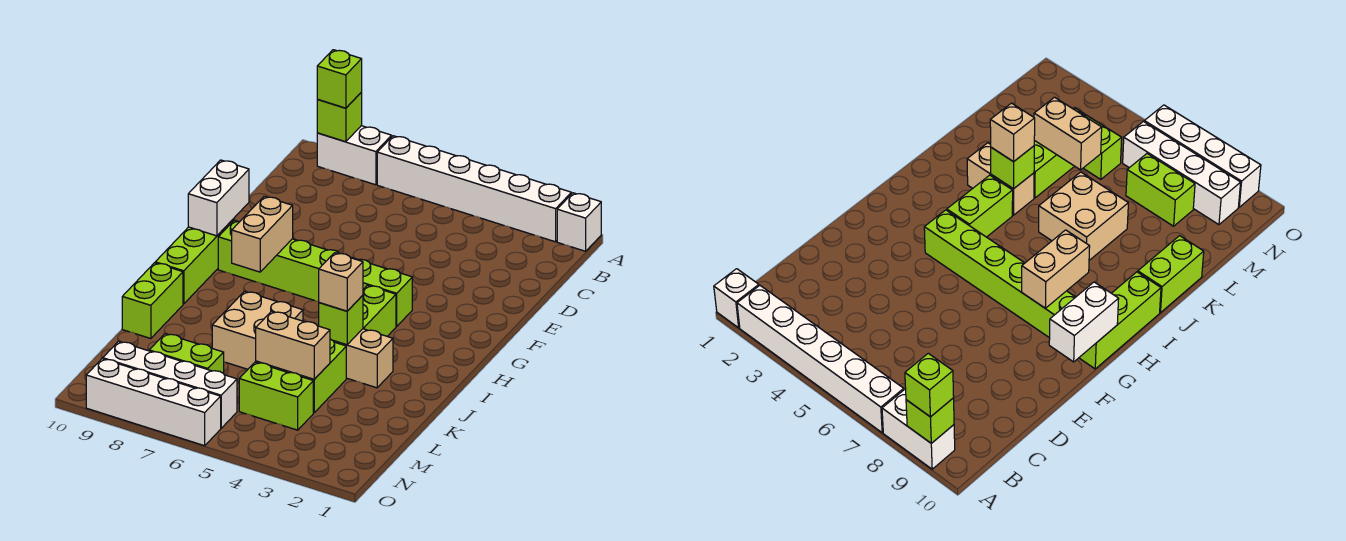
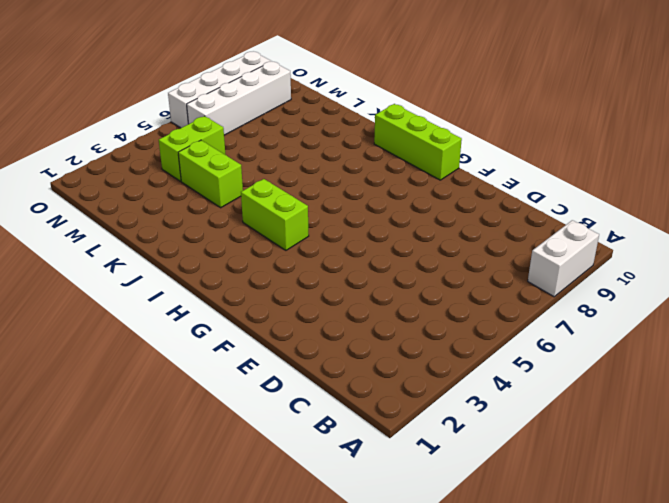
none -> white 1x1 brick [557,193,601,251]
none -> white 1x6 brick [377,136,571,242]
none -> lime 1x6 brick [218,220,412,326]

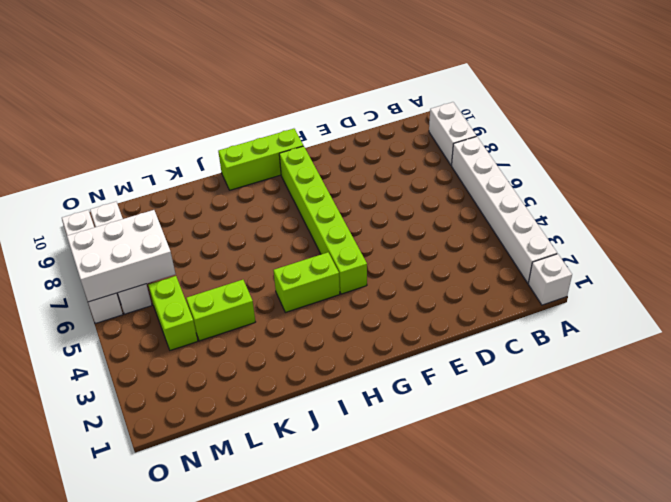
white 2x3 brick [67,210,175,302] -> none
none -> tan 1x2 brick [334,329,393,388]
none -> tan 2x2 brick [212,291,303,369]
none -> lime 1x2 brick [122,263,183,339]

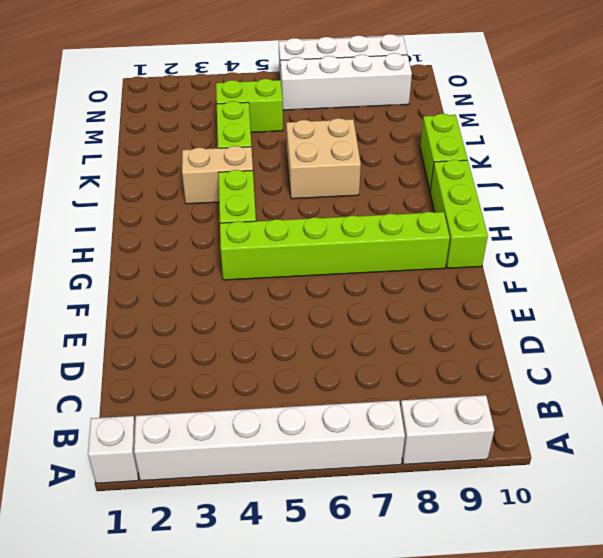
none -> lime 1x2 brick [149,334,224,373]
none -> lime 1x1 brick [317,92,362,142]
none -> white 1x2 brick [188,160,249,236]

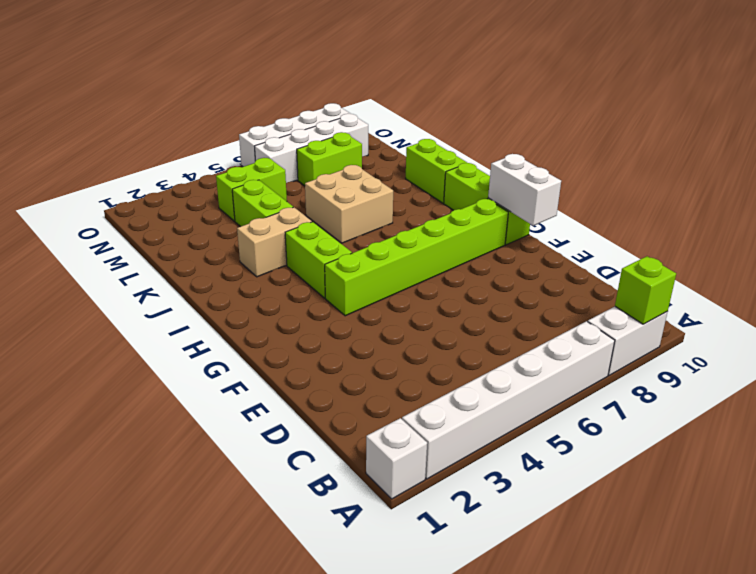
none -> tan 1x2 brick [232,196,293,272]
none -> lime 1x1 brick [319,295,363,345]
none -> tan 1x2 brick [256,311,330,379]

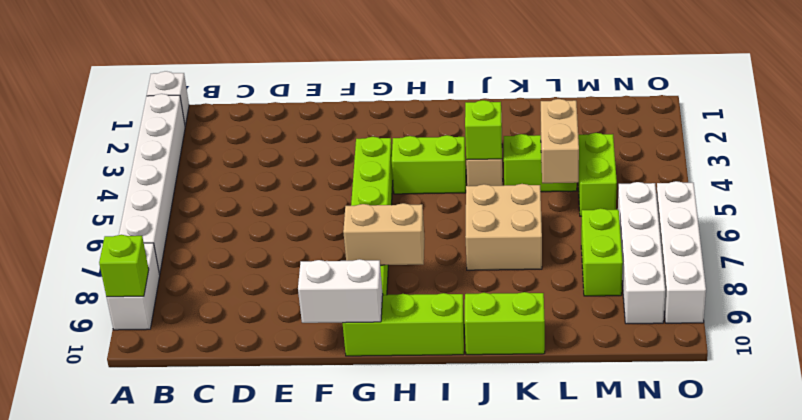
none -> lime 1x1 brick [317,50,362,108]
none -> tan 1x1 brick [319,253,363,311]

